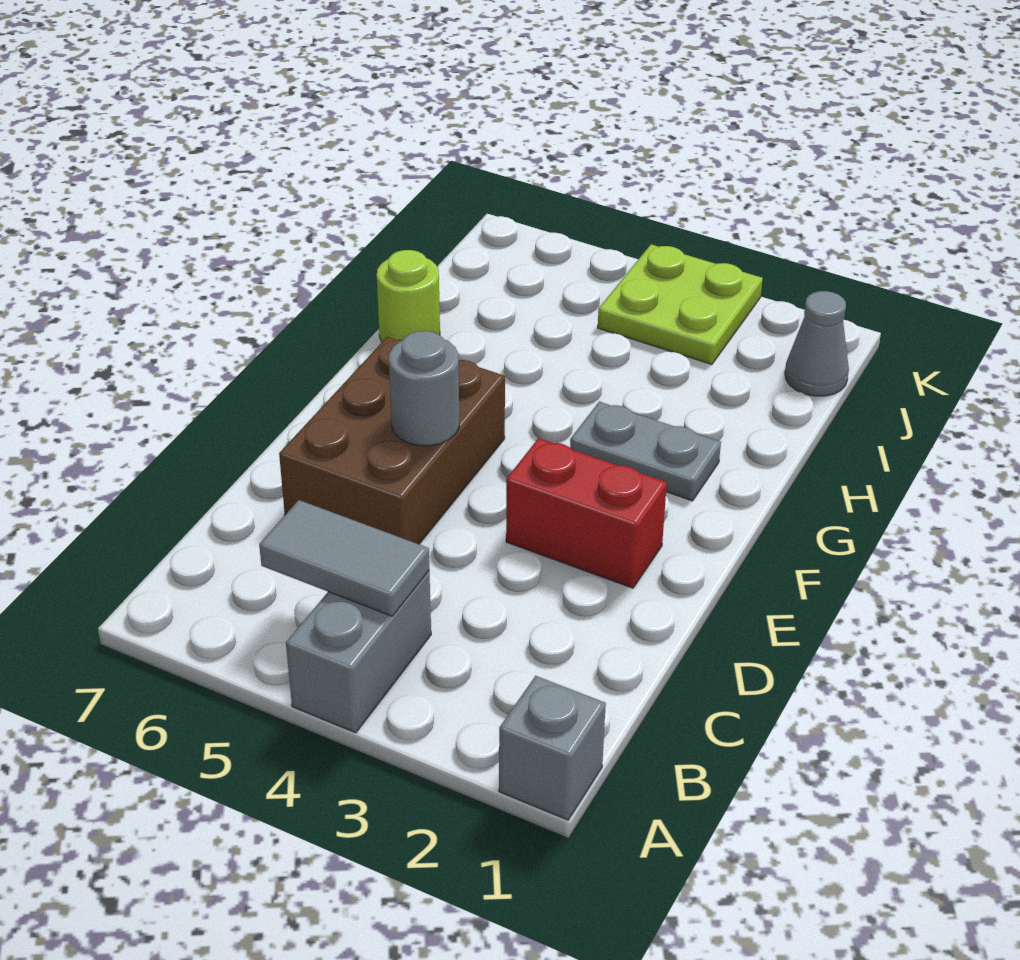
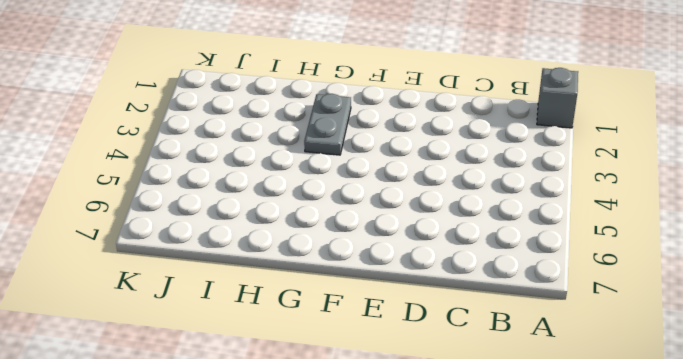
none -> grey 1x2 brick [286,571,431,733]
none -> brown 2x3 brick [279,337,505,544]

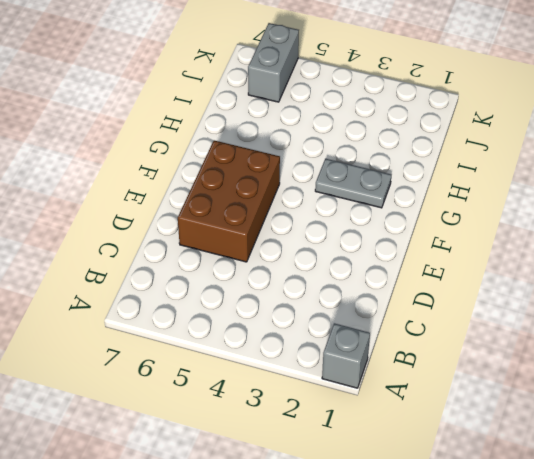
grey 1x2 brick [248,23,299,102] -> grey 1x2 brick moved to [286,571,431,733]
none -> red 1x2 brick [506,438,667,588]
none -> lime 1x1 round brick [377,250,440,342]

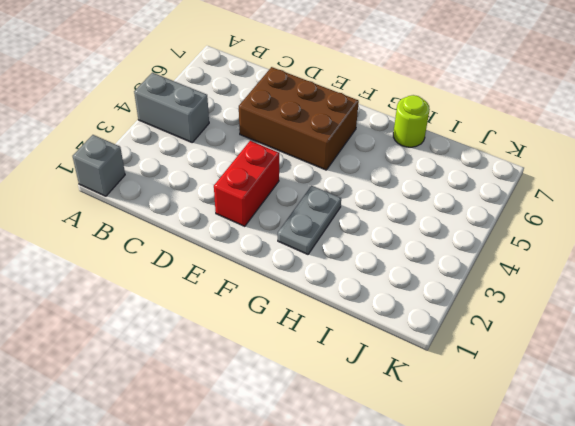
none -> grey 1x1 cone [785,291,849,396]
none -> lime 2x2 plate [598,244,763,364]

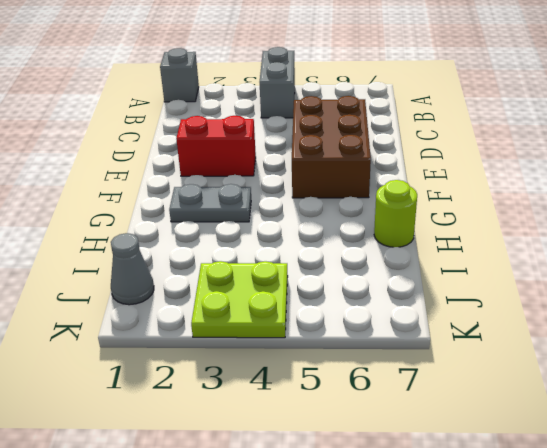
none -> grey 1x2 tile [259,500,429,616]
none -> grey 1x1 round brick [389,331,459,446]

